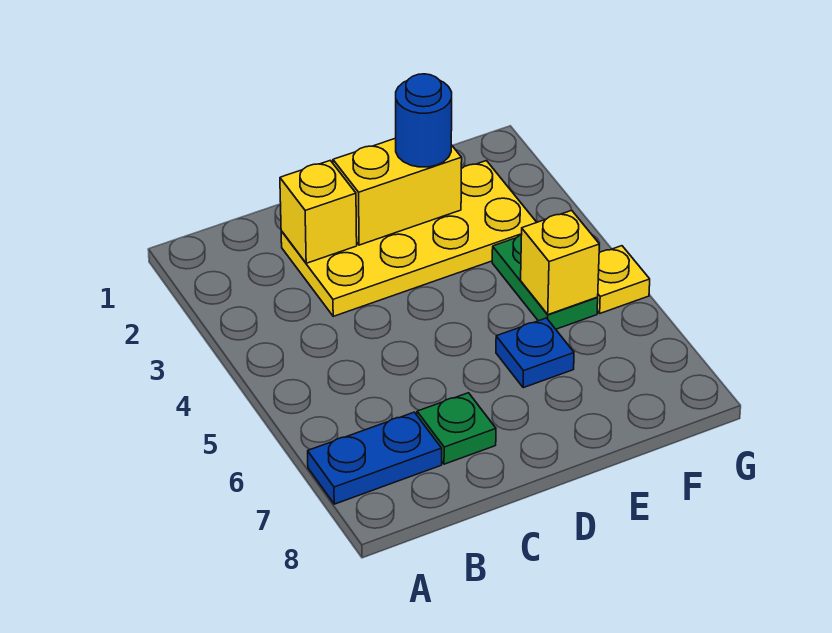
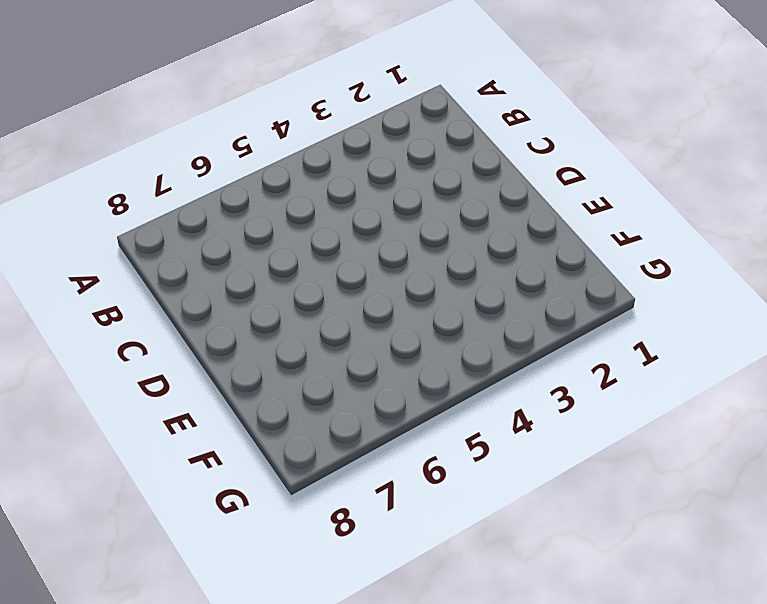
none -> blue 1x2 plate [308,412,442,504]
none -> yellow 2x4 plate [281,161,537,316]

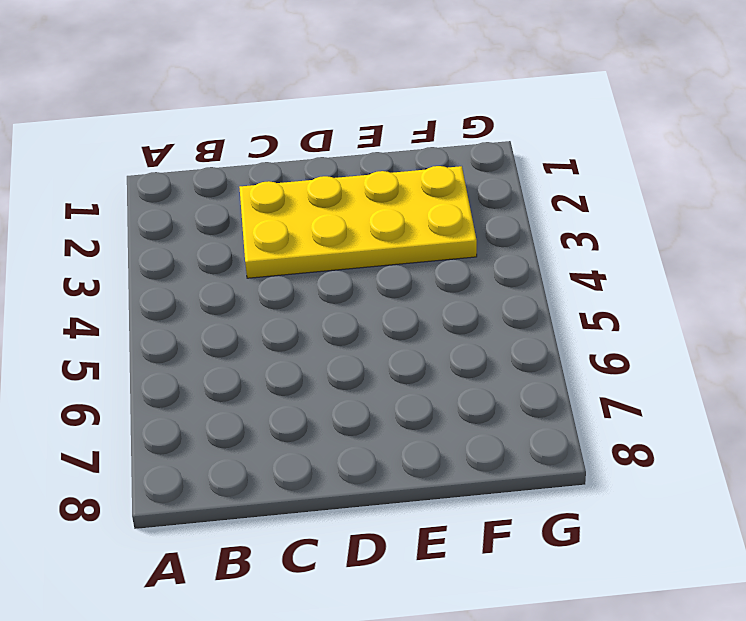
none -> blue 1x2 plate [308,412,442,504]
none -> green 1x1 plate [417,393,496,464]

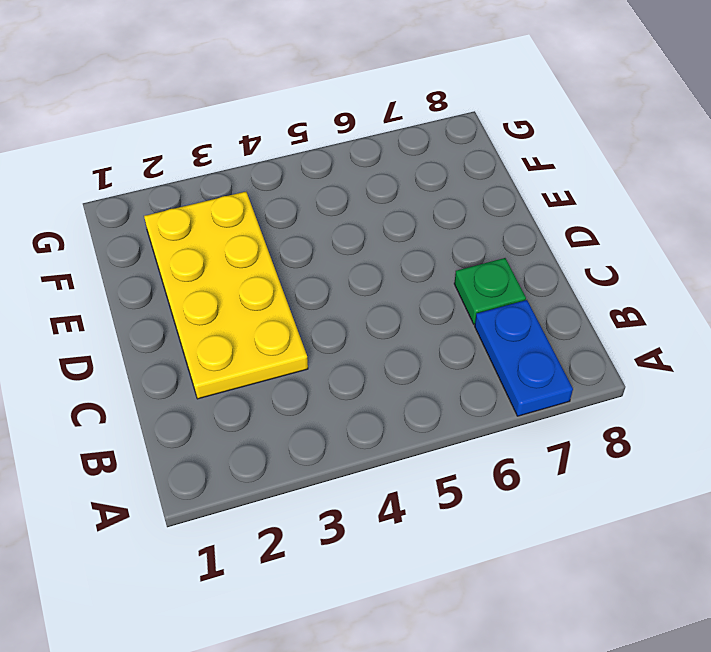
none -> blue 1x1 plate [496,318,574,388]
none -> green 1x2 plate [492,235,598,329]

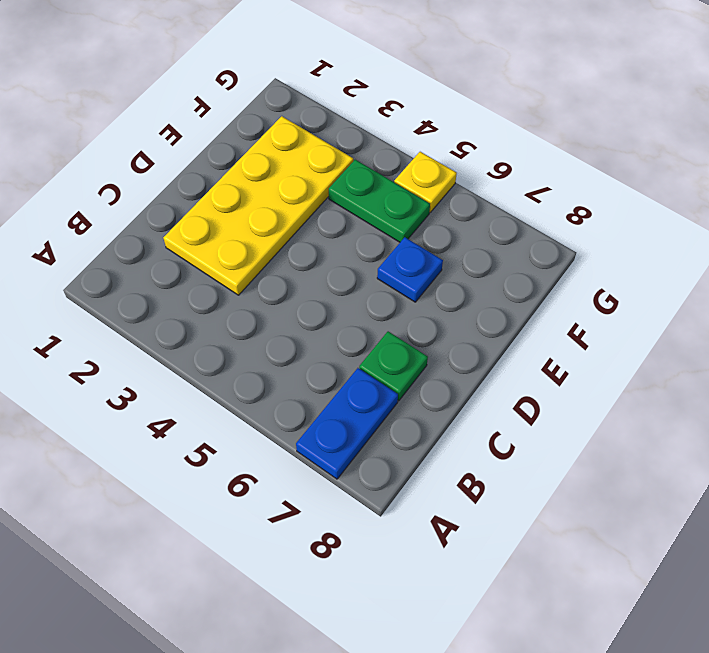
none -> yellow 1x1 brick [280,160,357,263]
none -> yellow 1x2 brick [333,138,462,245]

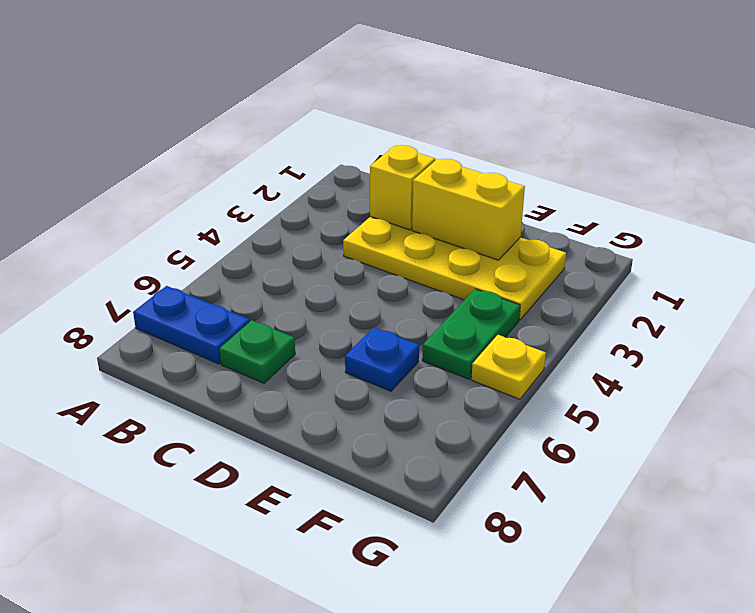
none -> yellow 1x1 brick [521,210,599,315]
none -> blue 1x1 round brick [396,74,452,167]

